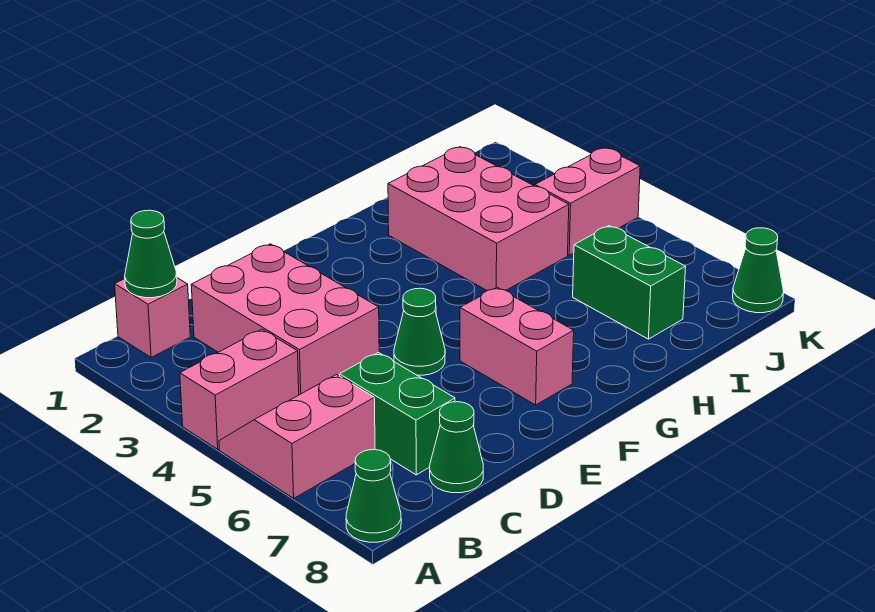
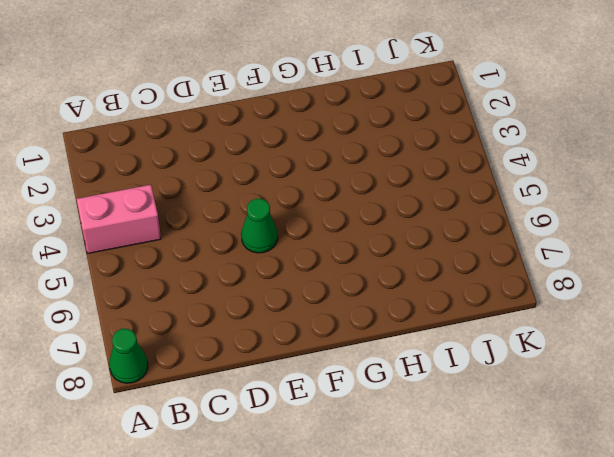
none -> pink 2x2 slope [219,375,375,498]
none -> pink 1x1 brick [115,278,190,357]
none -> pink 2x3 brick [191,244,379,395]

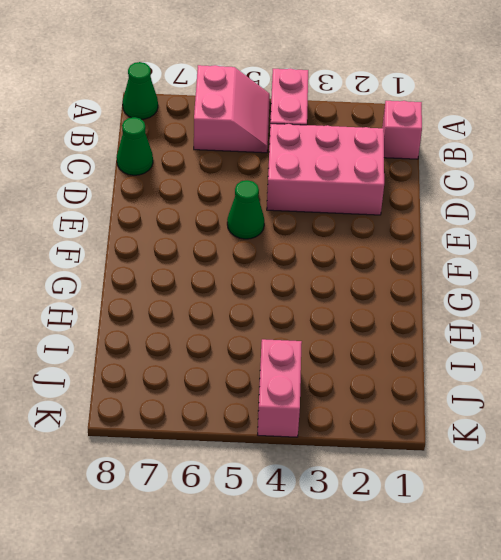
none -> green 1x2 brick [339,353,455,475]
none -> pink 1x2 brick [460,287,574,405]
none -> pink 2x3 brick [388,147,569,291]

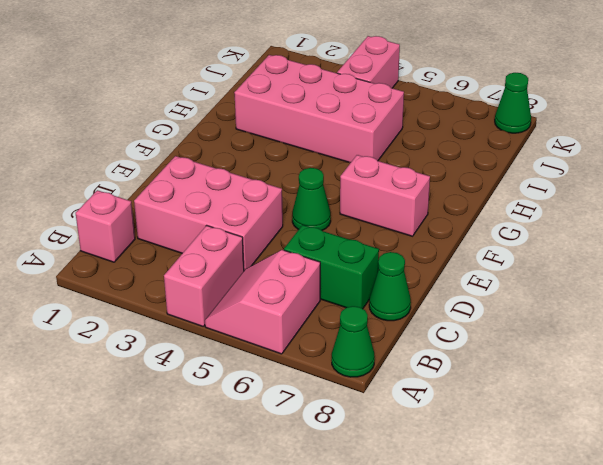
pink 2x4 brick [234,55,404,163] -> pink 2x3 brick [388,147,569,291]
none -> green 1x2 brick [573,226,686,339]
none -> green 1x1 cone [125,210,177,298]

